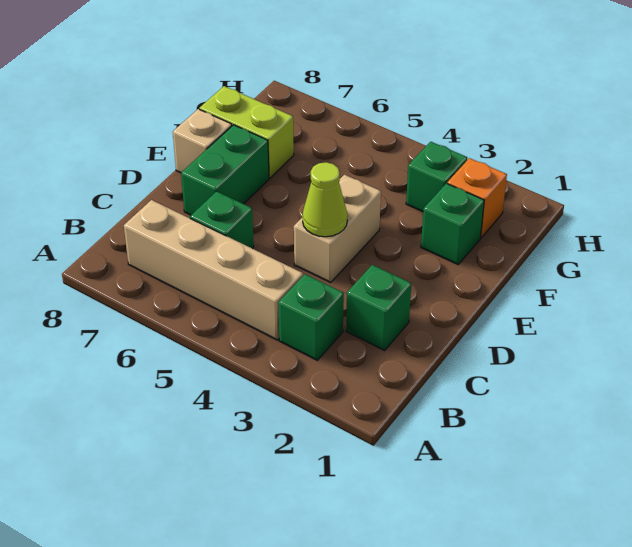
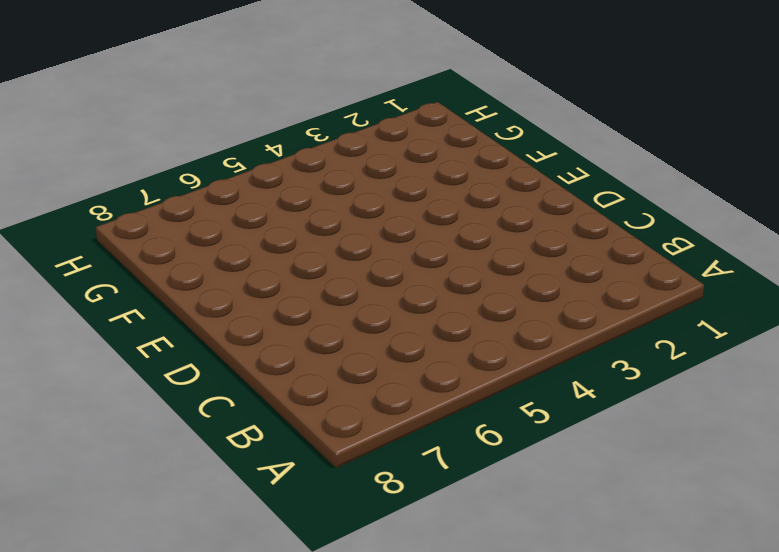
none -> green 1x1 brick [278,274,344,360]
none -> tan 1x4 brick [124,200,303,340]
none -> green 1x1 brick [346,265,411,350]

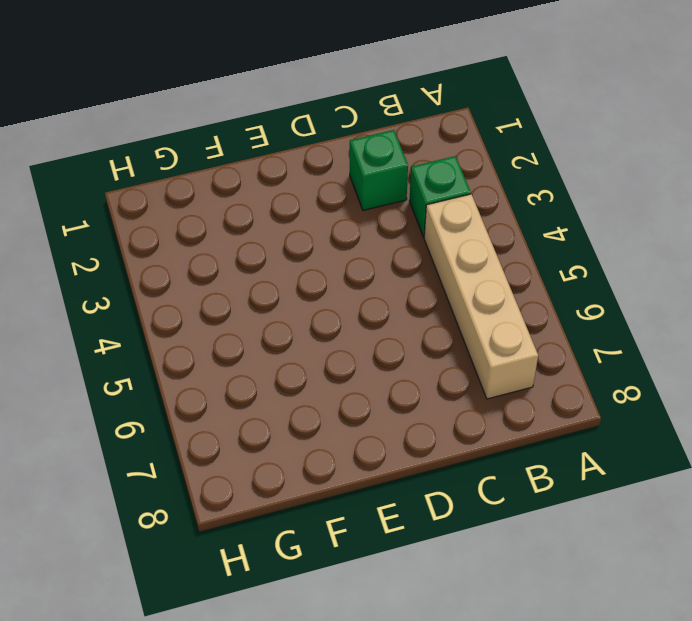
none -> green 1x1 brick [190,191,254,249]
none -> tan 1x2 brick [294,175,381,282]
none -> green 1x2 brick [181,125,269,215]

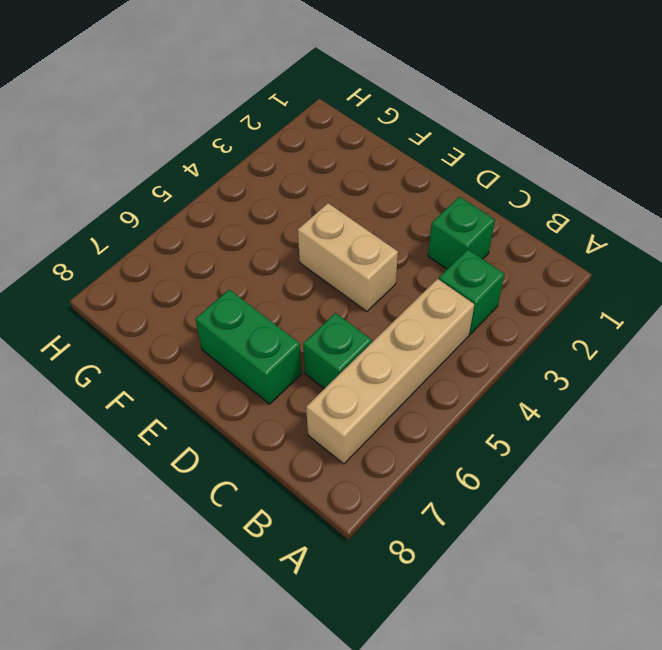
none -> tan 1x1 brick [173,109,232,173]
none -> green 1x1 brick [421,183,484,264]
none -> lime 1x2 brick [199,86,294,178]

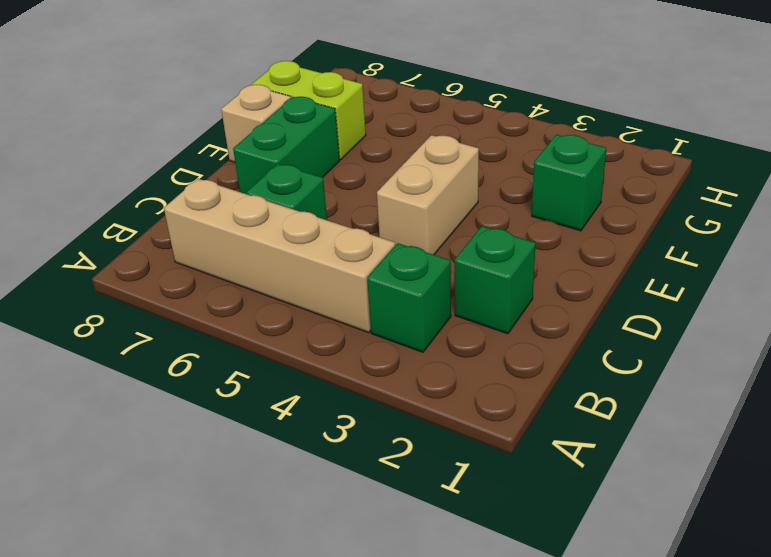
none -> orange 1x1 brick [447,158,507,238]
none -> green 1x1 brick [406,142,467,212]
none -> lime 1x1 cone [302,162,347,237]

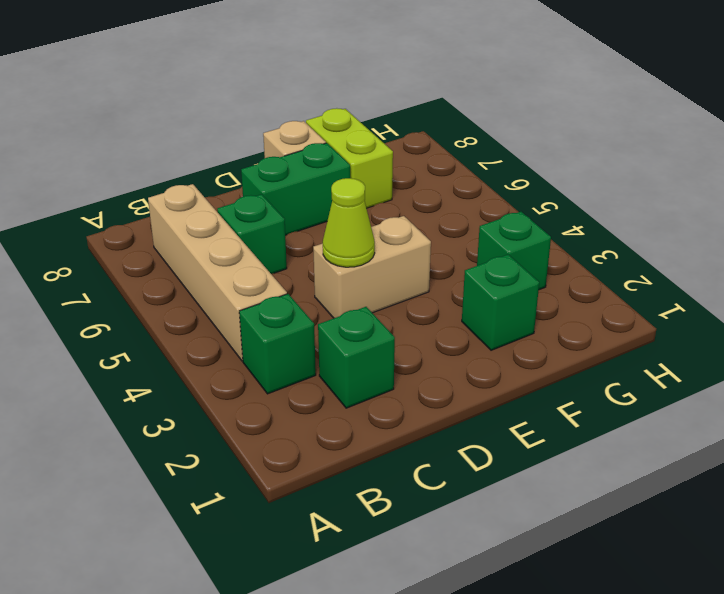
none -> orange 1x1 brick [447,158,507,238]

